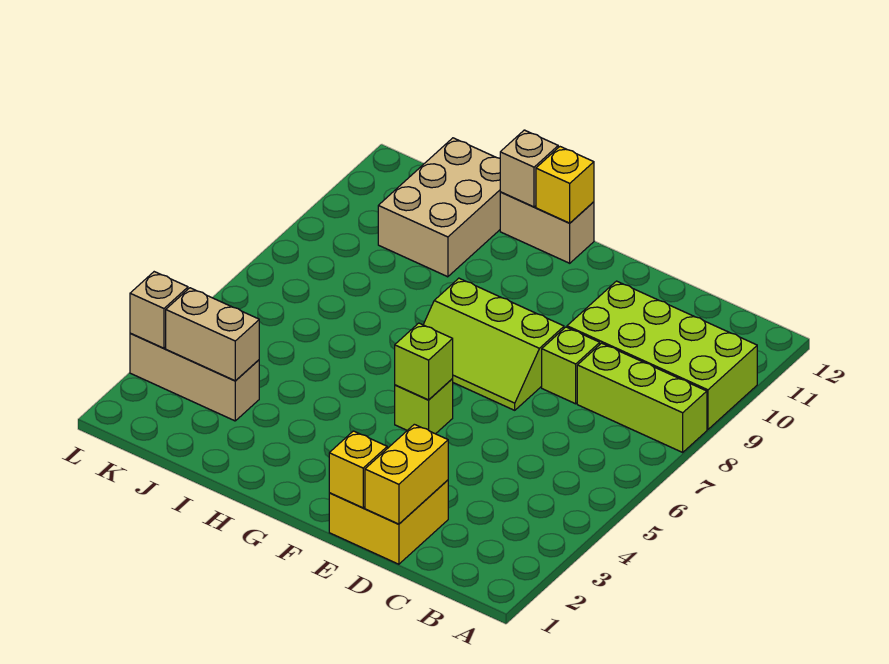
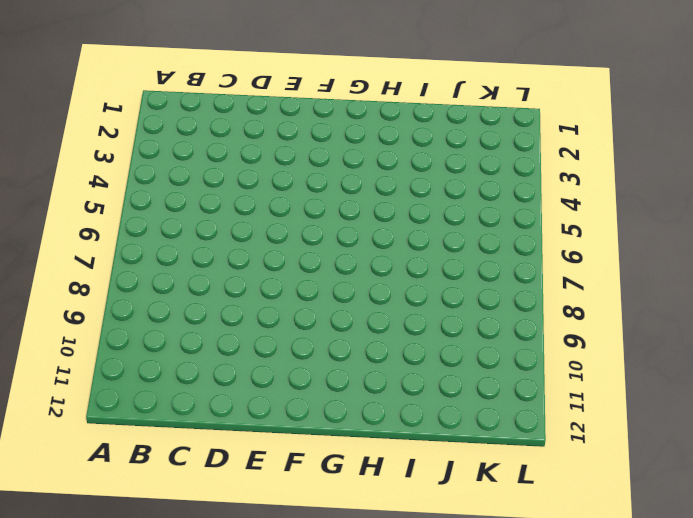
none -> lime 1x3 brick [577,343,707,452]
none -> lime 2x4 brick [567,281,757,429]
none -> yellow 2x2 brick [329,480,448,564]

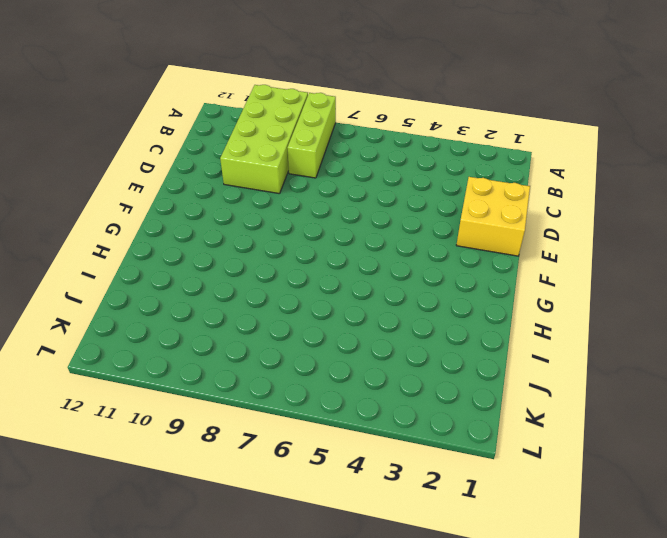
none -> lime 1x1 brick [542,327,600,404]
none -> lime 2x3 slope [423,278,564,410]
none -> lime 1x1 brick [395,379,453,434]

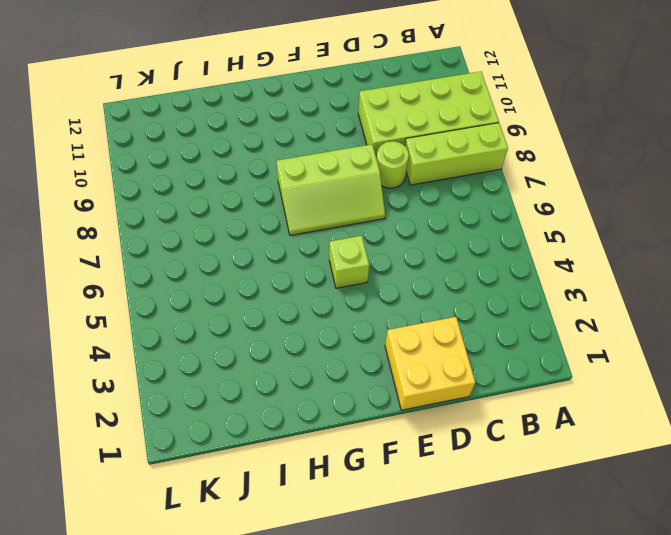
lime 1x1 round brick [377,141,409,188] -> lime 1x1 brick [542,327,600,404]
none -> tan 1x2 brick [500,192,594,263]
none -> tan 2x3 brick [378,138,500,277]
none -> tan 1x3 brick [130,333,259,421]

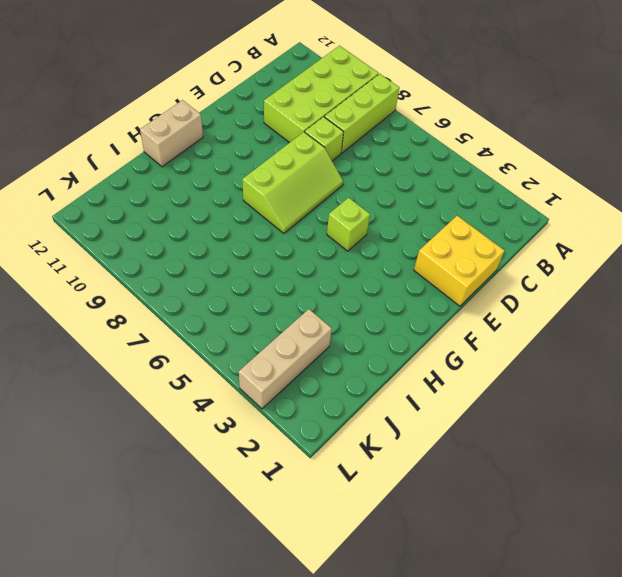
none -> tan 2x3 brick [378,138,500,277]
none -> yellow 1x2 brick [365,424,448,524]
none -> yellow 1x1 brick [329,431,387,508]

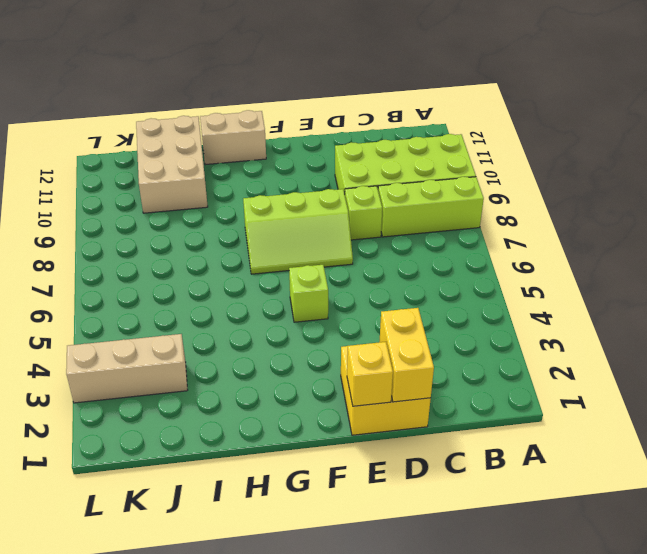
none -> lime 1x1 brick [395,323,453,400]
none -> yellow 1x1 brick [536,147,594,223]
none -> tan 1x1 brick [500,130,558,207]

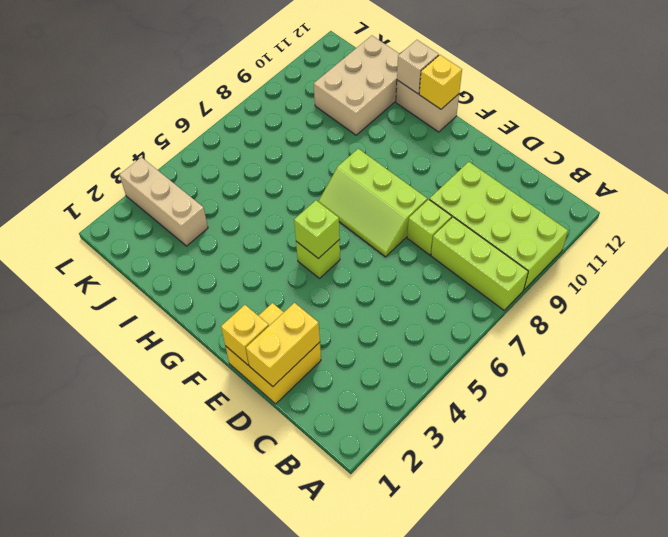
none -> tan 1x2 brick [166,288,259,381]
none -> tan 1x1 brick [130,272,188,348]

